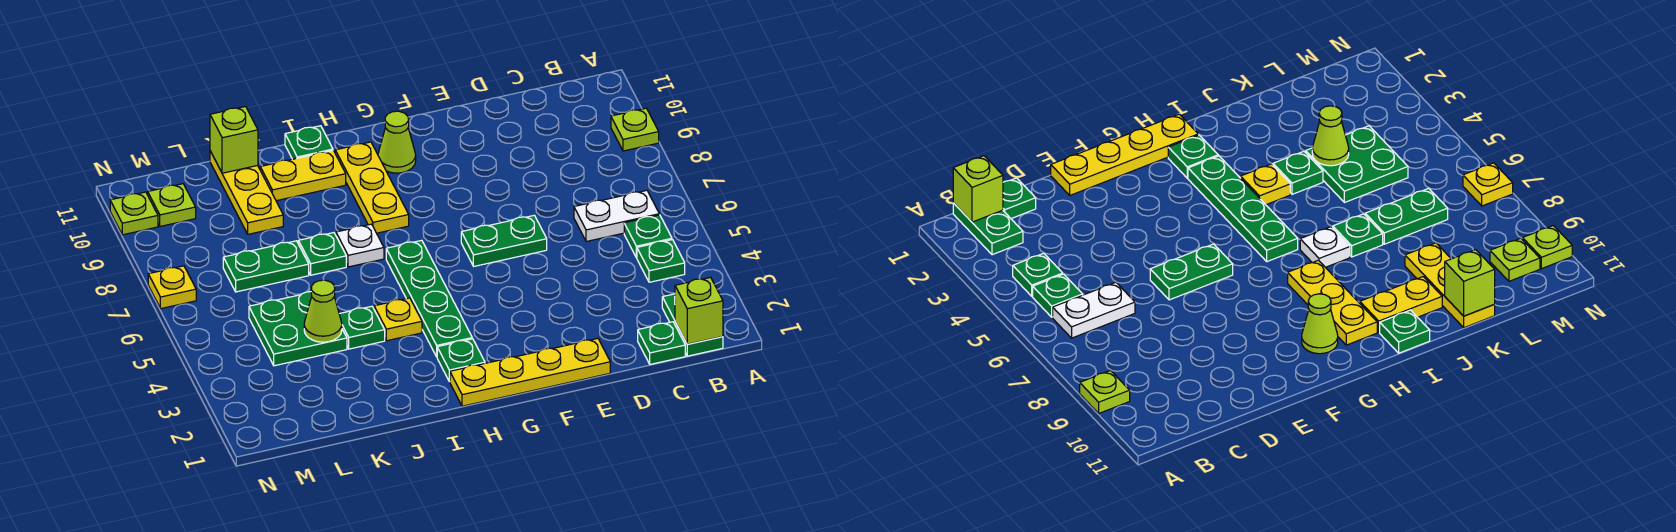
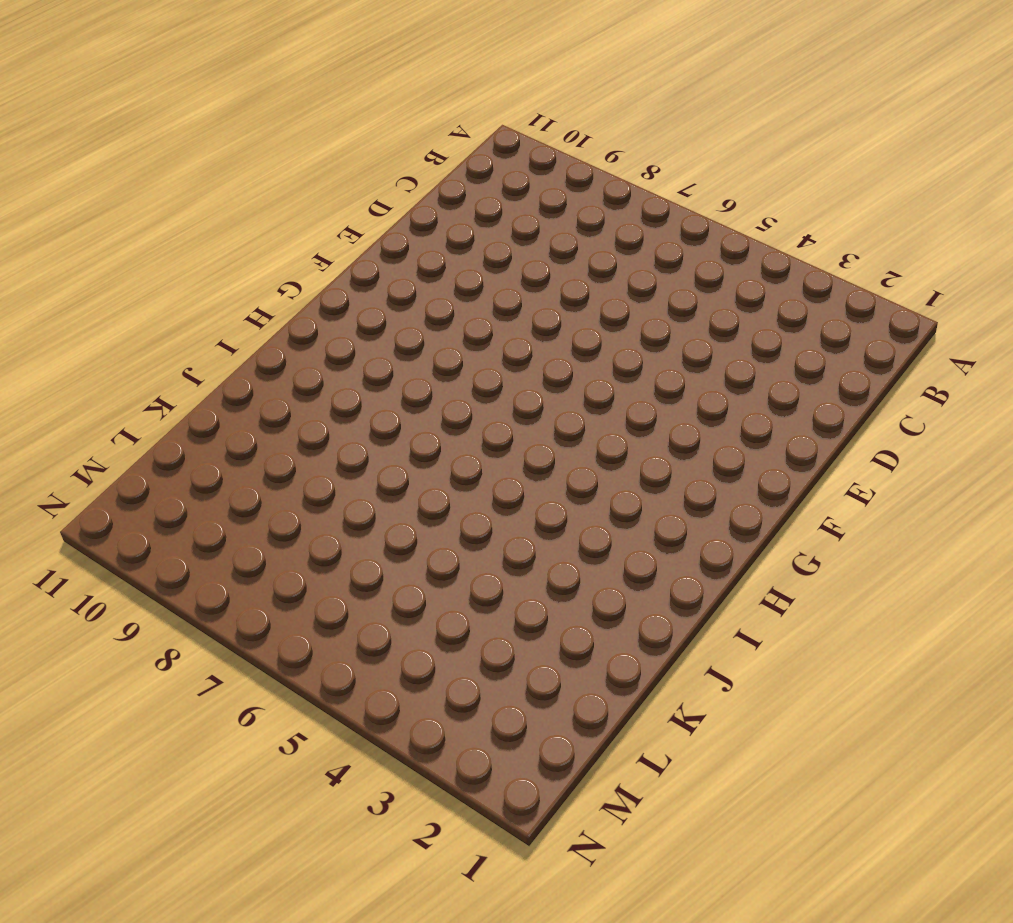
none -> lime 1x1 plate [611,108,659,151]
none -> green 1x2 plate [662,294,723,356]
none -> green 1x1 plate [637,240,685,282]

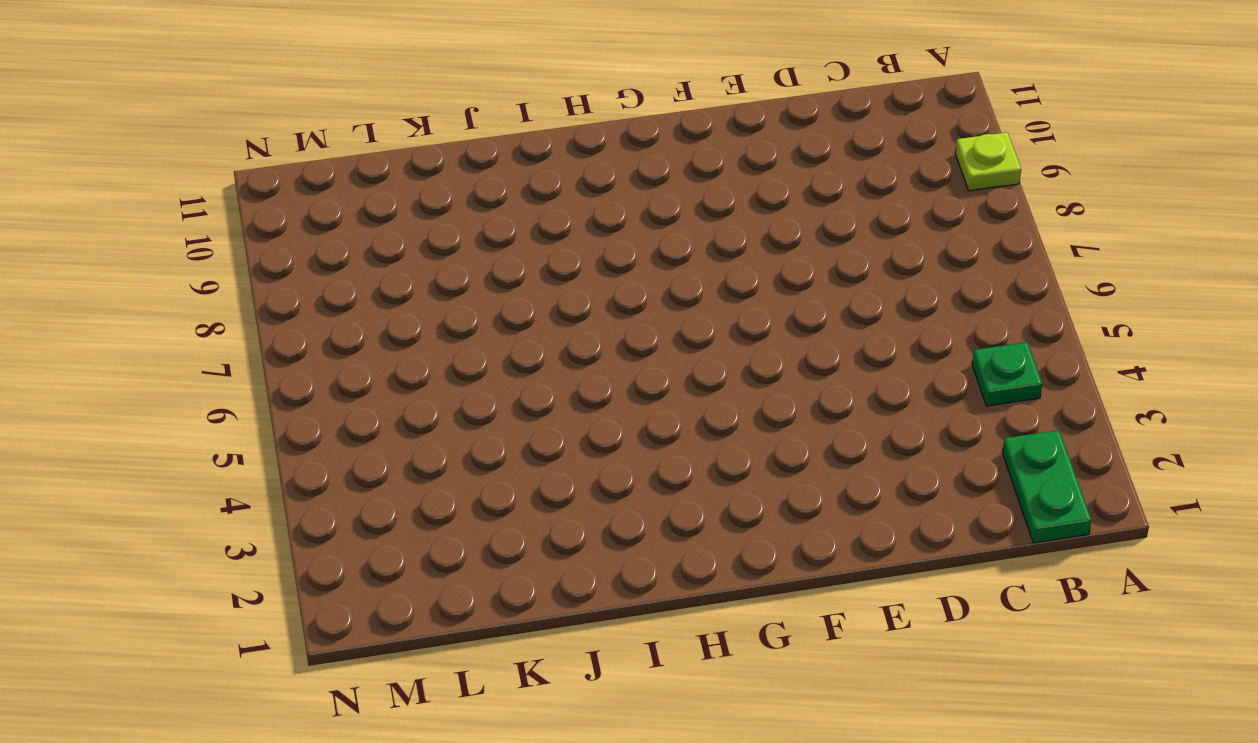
none -> green 1x1 plate [624,215,672,258]
none -> white 1x2 plate [574,190,659,242]
none -> green 1x1 plate [638,322,685,364]

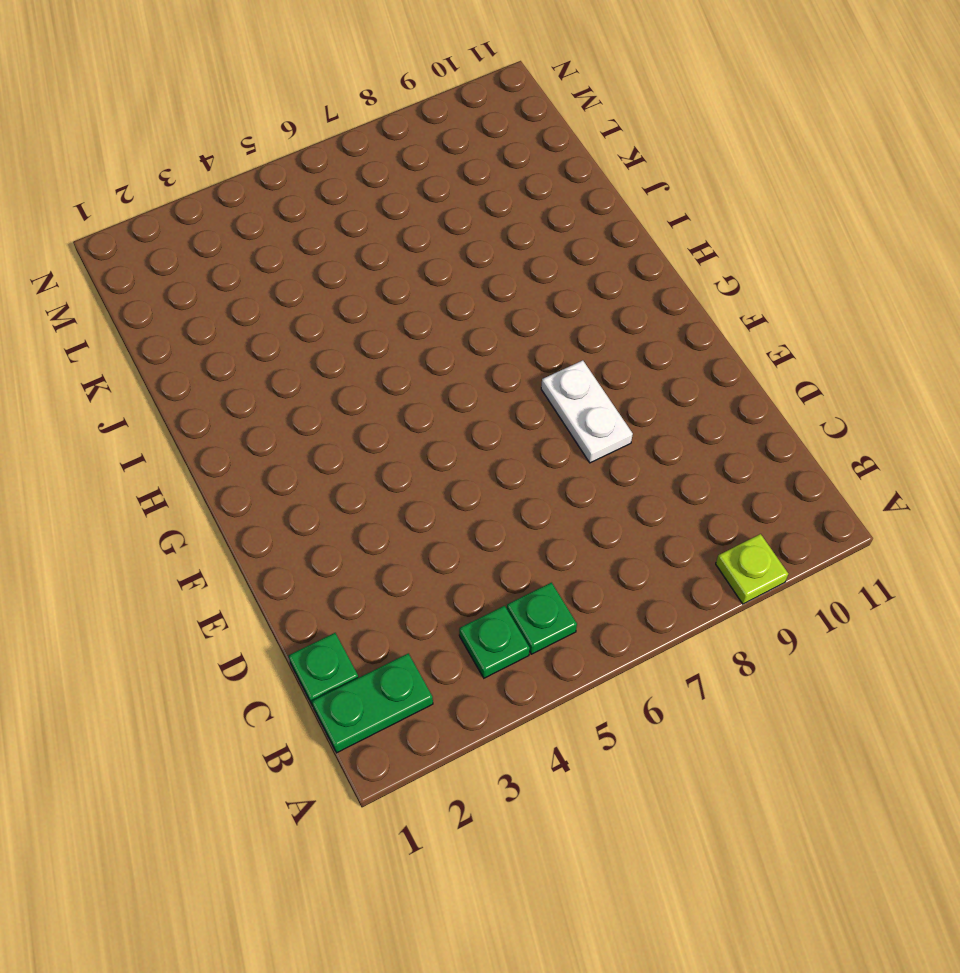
white 1x2 plate [541,360,633,463] -> white 1x2 plate moved to [574,190,659,242]
none -> yellow 1x4 plate [450,339,610,406]
none -> green 1x2 plate [461,215,547,266]
none -> lime 1x1 cone [378,111,416,173]

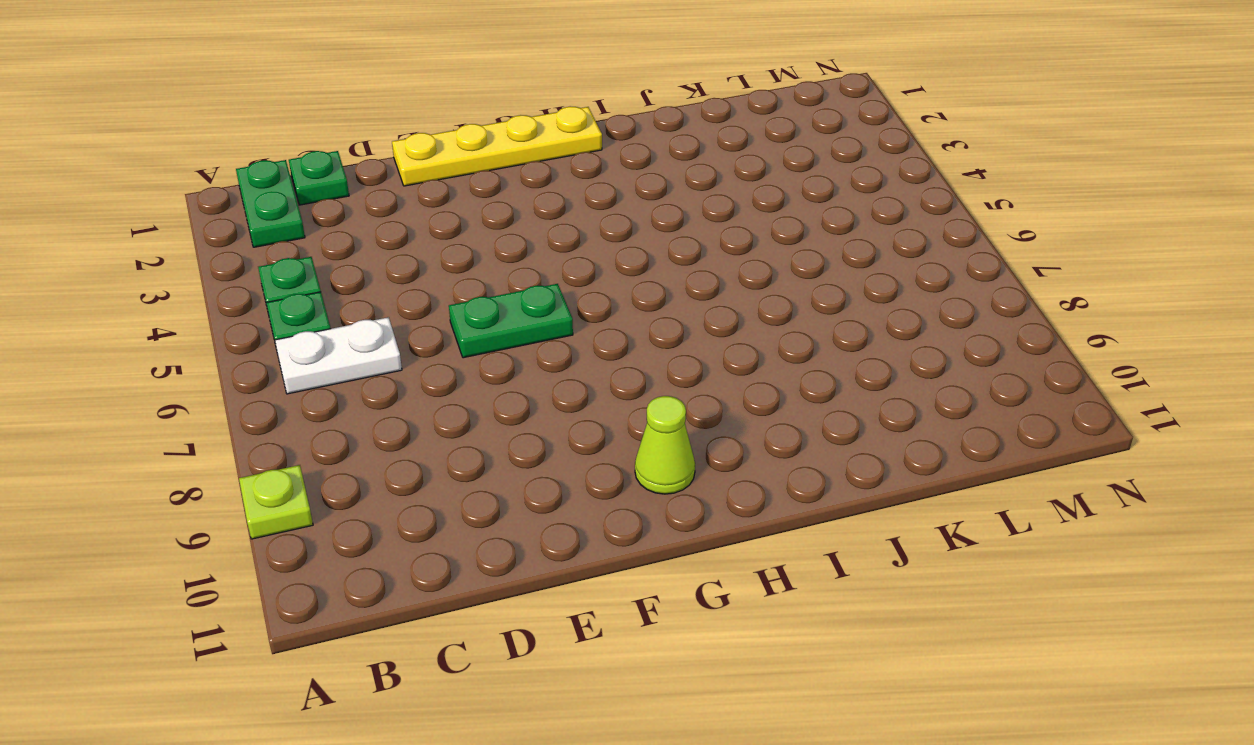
none -> green 1x1 plate [437,339,485,382]
none -> green 1x4 plate [386,240,472,357]
none -> yellow 1x3 plate [335,142,409,233]

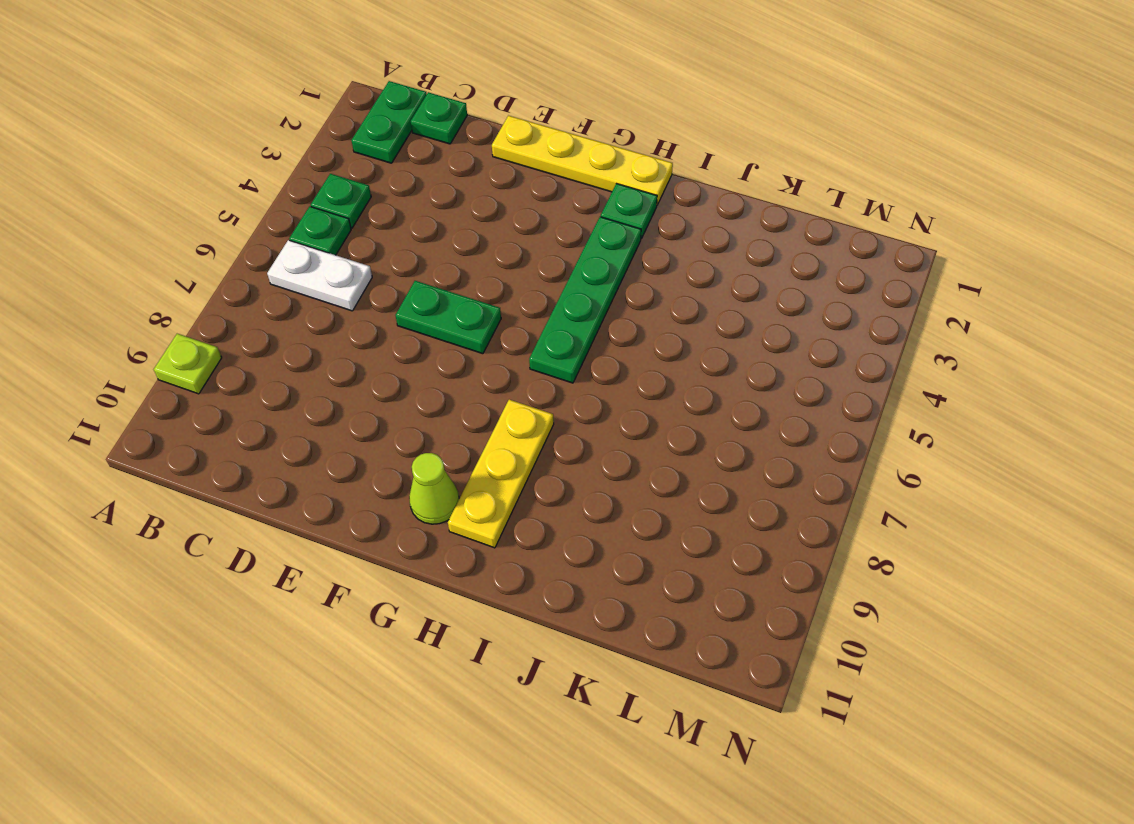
none -> yellow 1x1 plate [374,298,422,341]
none -> white 1x1 plate [336,224,384,267]
none -> yellow 1x2 plate [260,150,346,201]

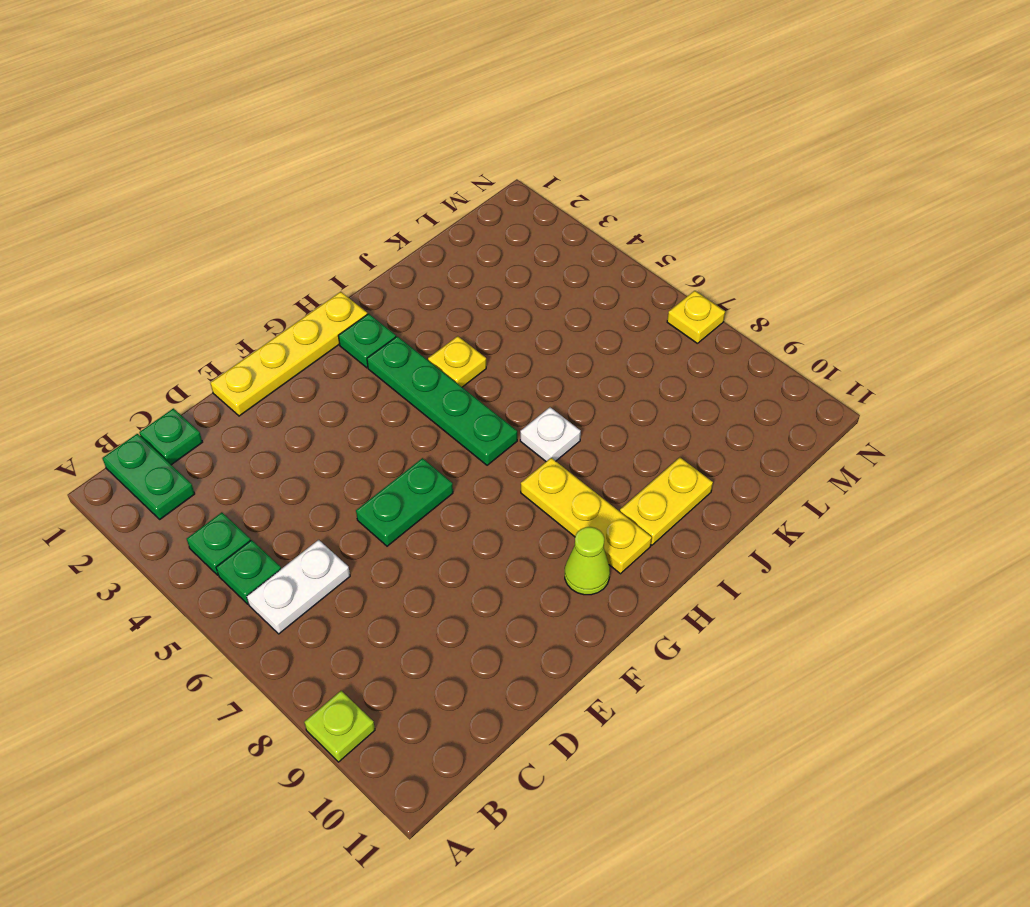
none -> green 1x1 plate [285,126,333,159]
none -> green 1x1 plate [339,306,385,349]
none -> green 1x1 plate [298,233,346,275]

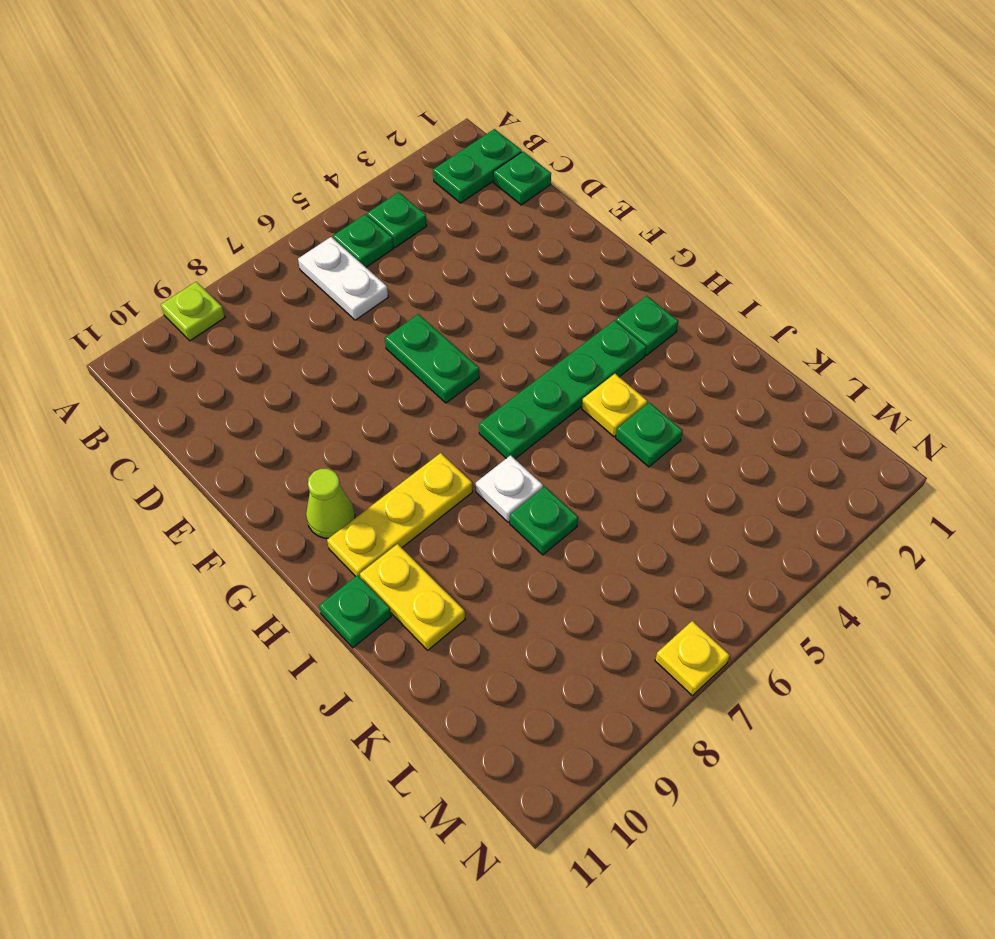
none -> yellow 1x4 plate [450,339,610,406]
none -> green 2x2 plate [249,292,347,366]
none -> green 1x2 plate [223,241,309,292]

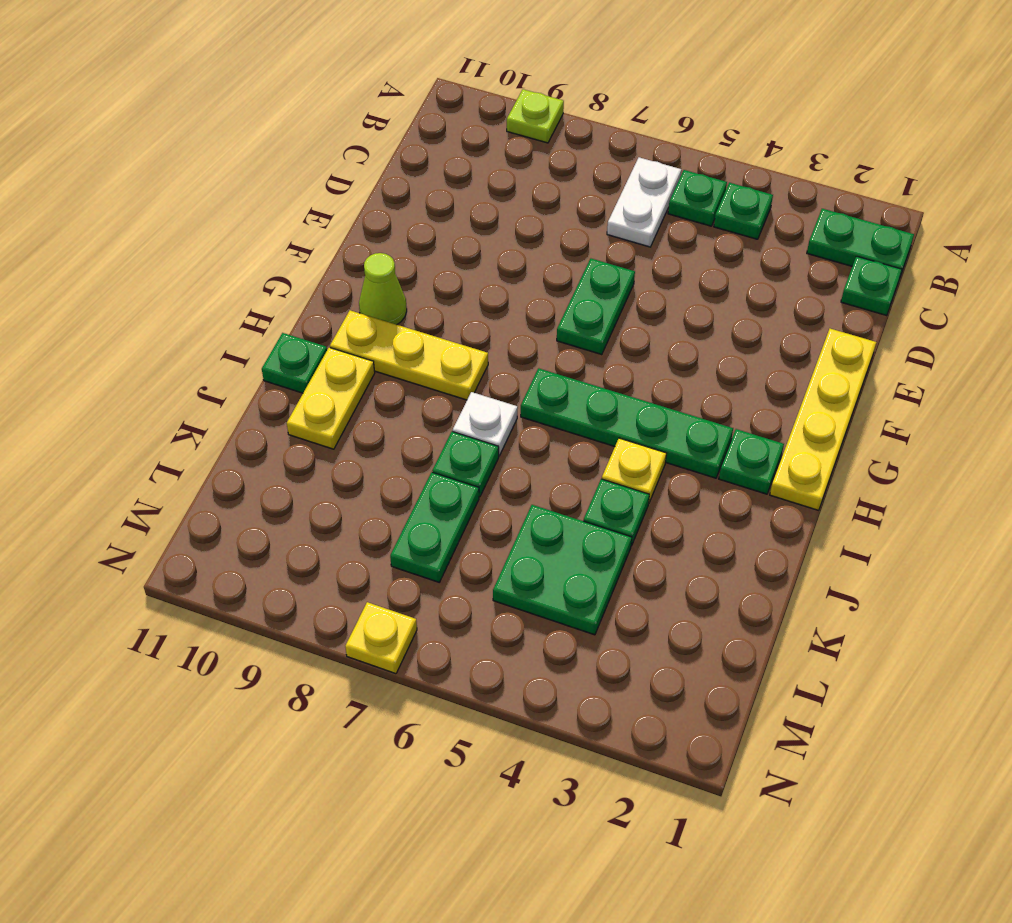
none -> yellow 1x3 plate [210,151,283,234]
none -> lime 1x1 plate [148,184,196,226]
none -> lime 1x1 plate [110,192,158,235]

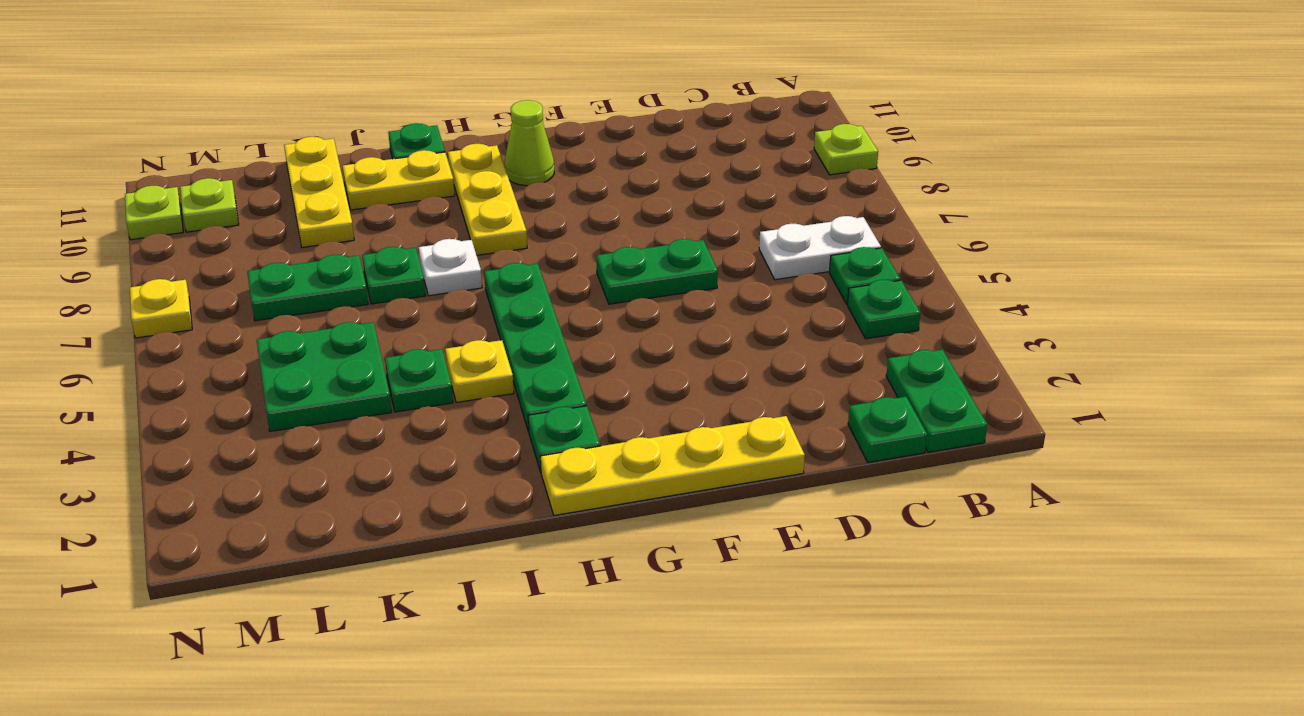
none -> lime 1x1 brick [675,277,723,344]
none -> lime 1x1 cone [304,280,342,342]
none -> lime 1x1 brick [210,107,258,173]

